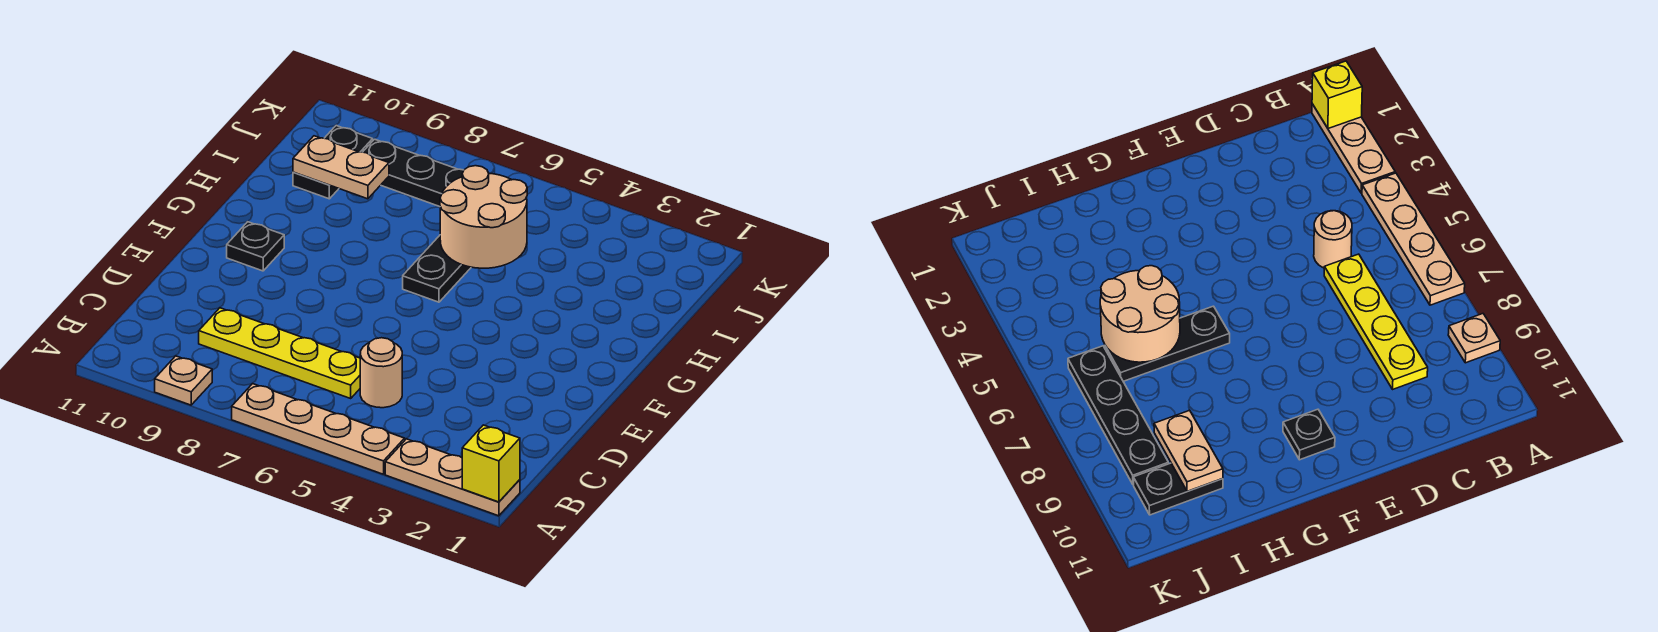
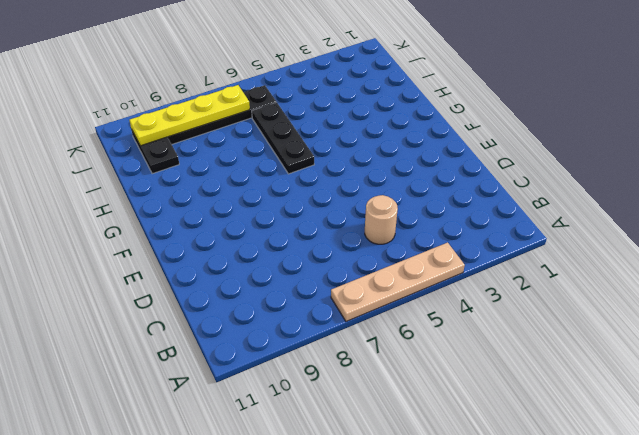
yellow 1x4 plate [130,85,250,146] -> yellow 1x4 plate moved to [199,308,360,398]
none -> tan 1x3 plate [385,439,520,516]
none -> tan 1x1 plate [155,356,212,405]
none -> black 1x1 plate [227,222,284,271]

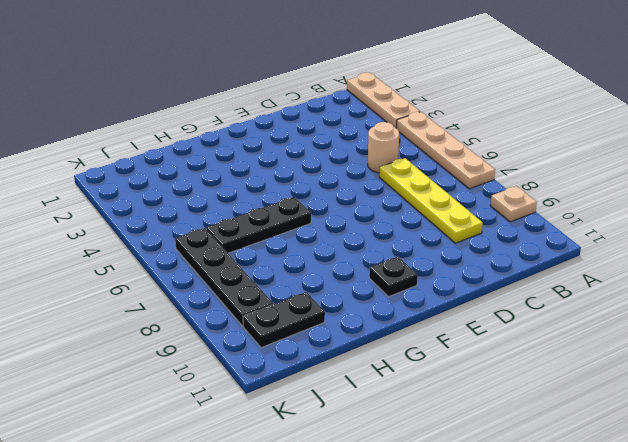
none -> yellow 1x1 brick [462,425,520,502]
none -> tan 2x2 round brick [440,166,527,268]
none -> tan 1x2 plate [293,136,389,199]

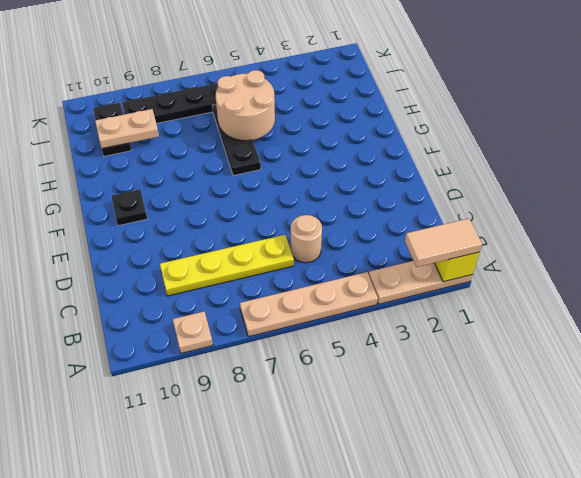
tan 1x2 tile [405,218,482,267] -> none

